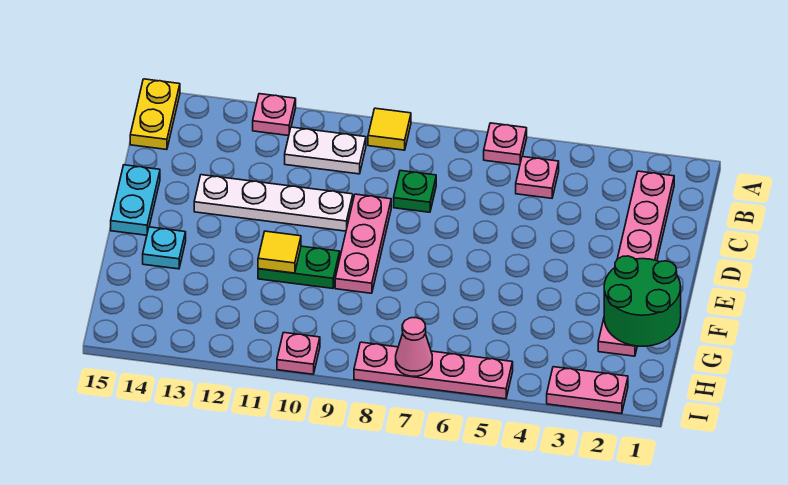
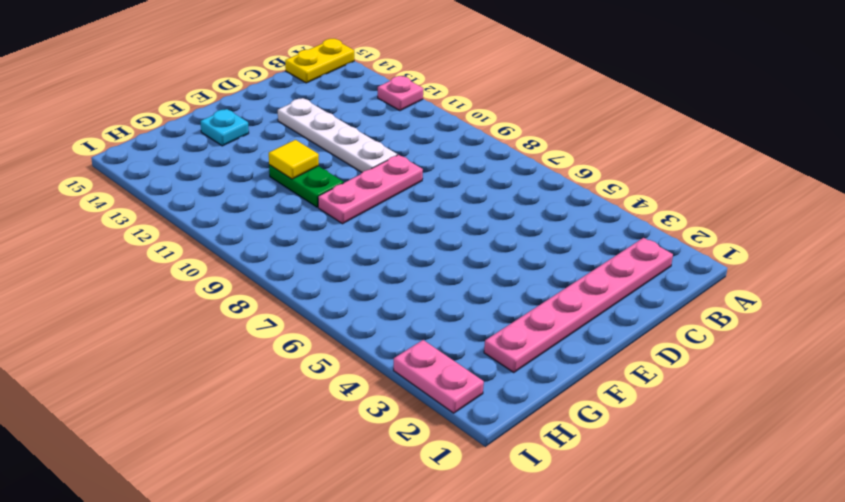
none -> pink 1x1 plate [484,123,527,165]
none -> yellow 1x1 tile [368,108,411,150]
none -> pink 1x1 plate [516,157,559,198]

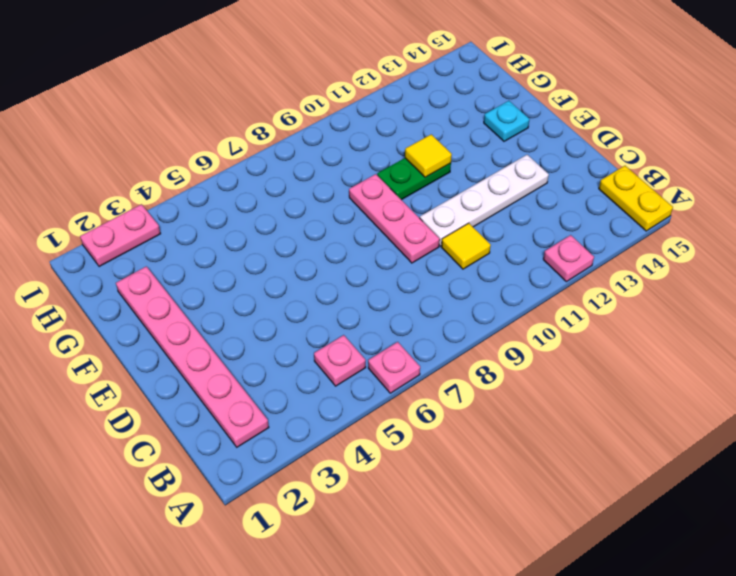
yellow 1x1 tile [441,223,491,269] -> yellow 1x1 tile moved to [368,108,411,150]
none -> white 1x2 plate [285,127,366,174]
none -> green 1x1 plate [394,171,436,212]
none -> cyan 1x2 plate [111,165,160,235]

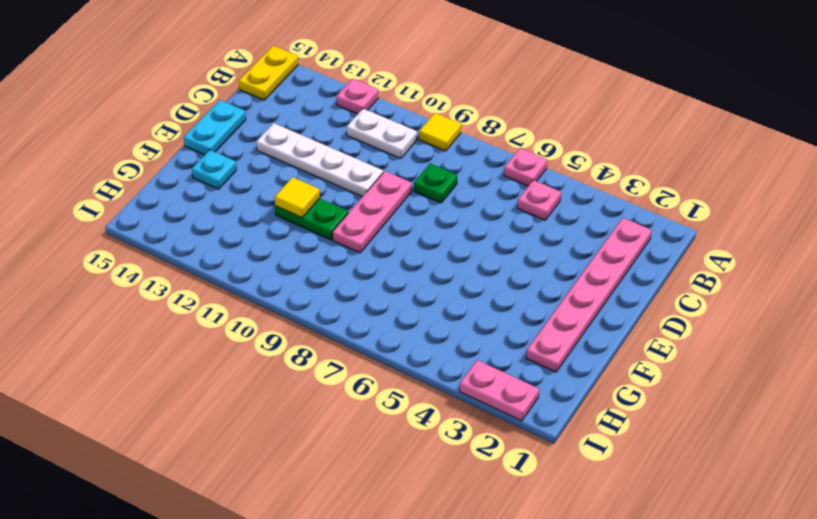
none -> pink 1x4 plate [354,342,513,399]
none -> pink 1x1 plate [277,332,320,374]
none -> green 2x2 round brick [604,256,681,346]

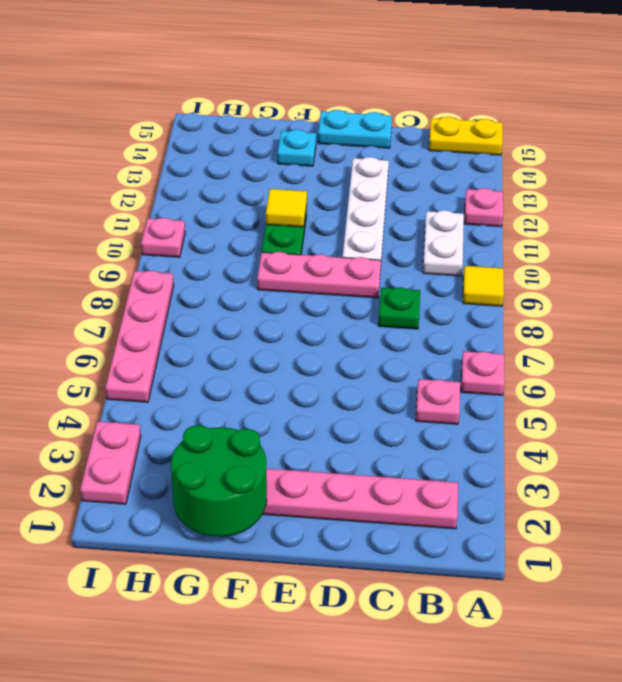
none -> pink 1x1 cone [396,318,432,376]

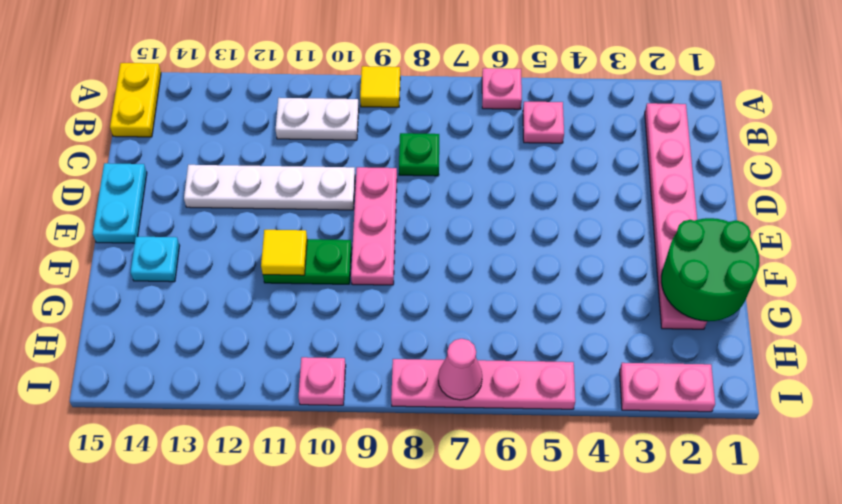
none -> pink 1x1 plate [253,94,296,136]

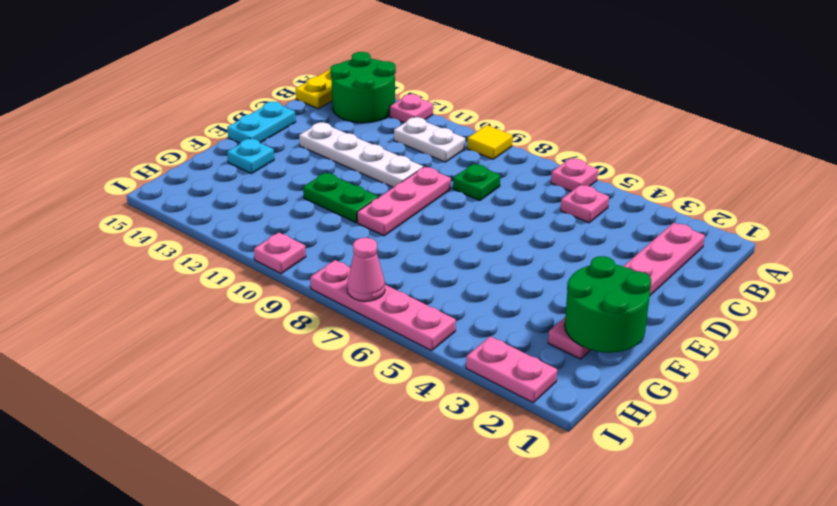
green 2x2 round brick [330,52,396,123] -> none
none -> yellow 1x1 tile [258,231,301,273]

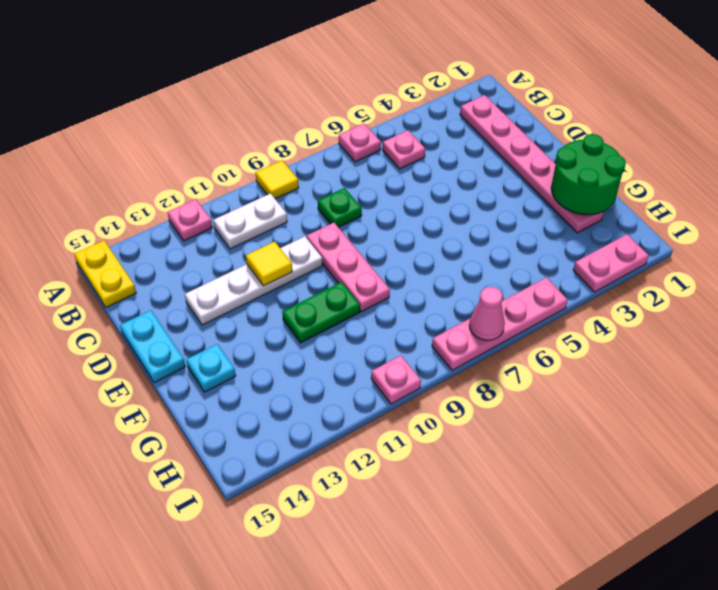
yellow 1x1 tile [246,242,292,286] -> yellow 1x1 tile moved to [258,231,301,273]

